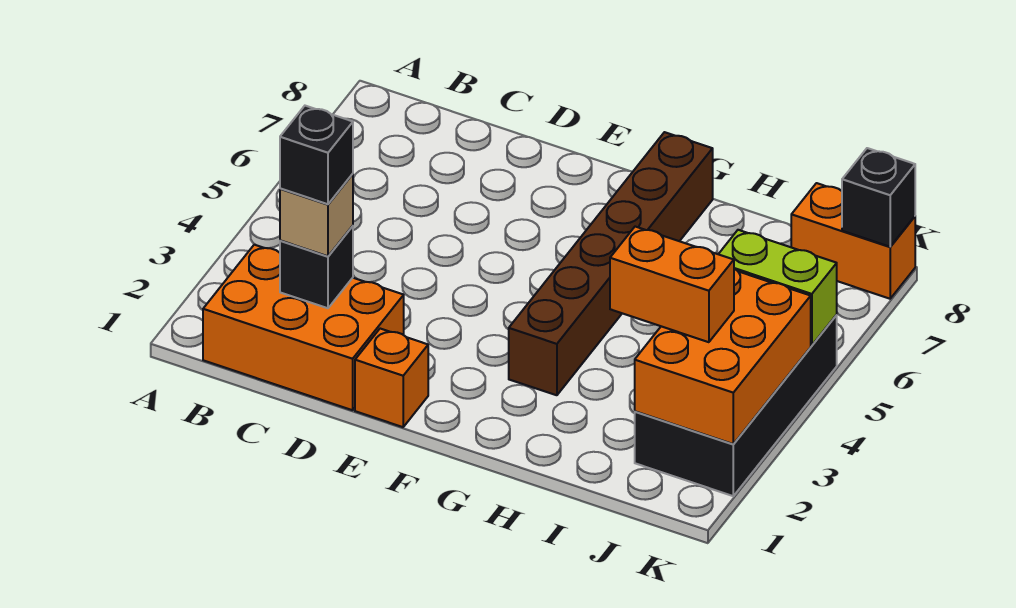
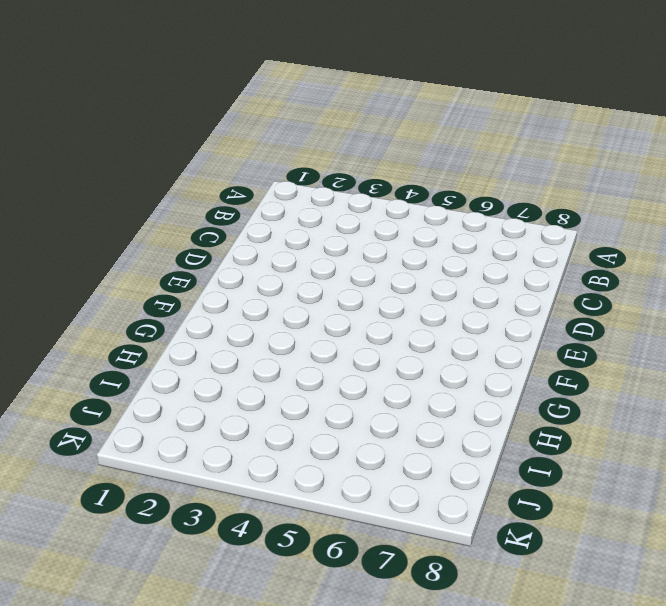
none -> orange 2x3 brick [203,245,404,410]
none -> orange 1x1 brick [355,329,428,427]
none -> brown 1x6 brick [509,132,713,395]

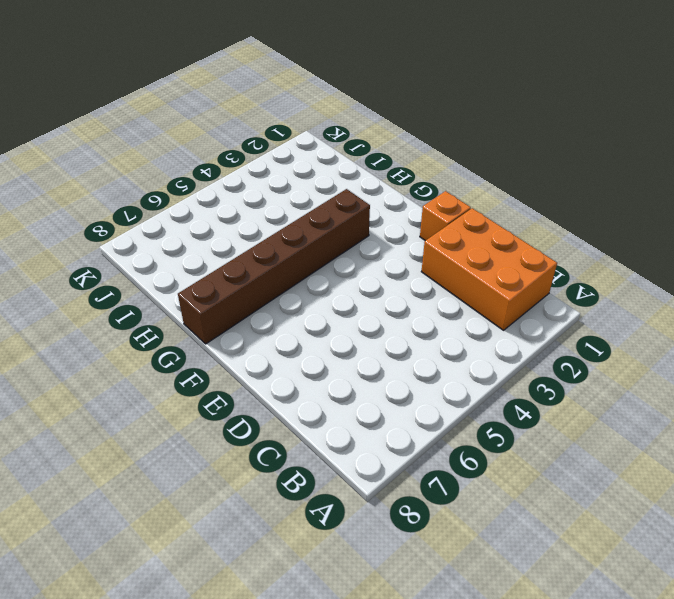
none -> black 2x4 brick [635,315,837,496]
none -> orange 1x2 brick [791,183,915,299]
none -> black 1x1 brick [280,226,353,308]

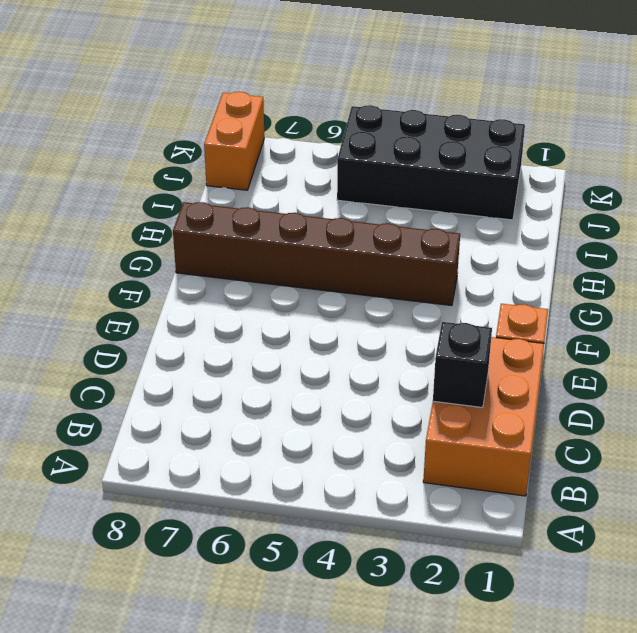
none -> orange 2x3 brick [635,269,811,444]
none -> lime 1x2 brick [719,230,837,345]
none -> black 1x1 brick [842,148,915,247]

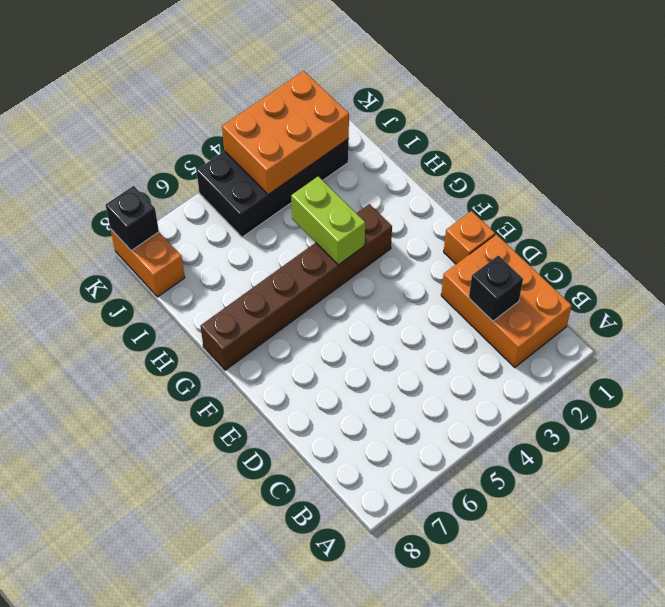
lime 1x2 brick [291,176,365,265] -> lime 1x2 brick moved to [719,230,837,345]
none -> tan 1x1 brick [280,174,353,256]
none -> orange 1x2 brick [610,227,734,342]
none -> black 1x1 brick [280,106,353,204]

